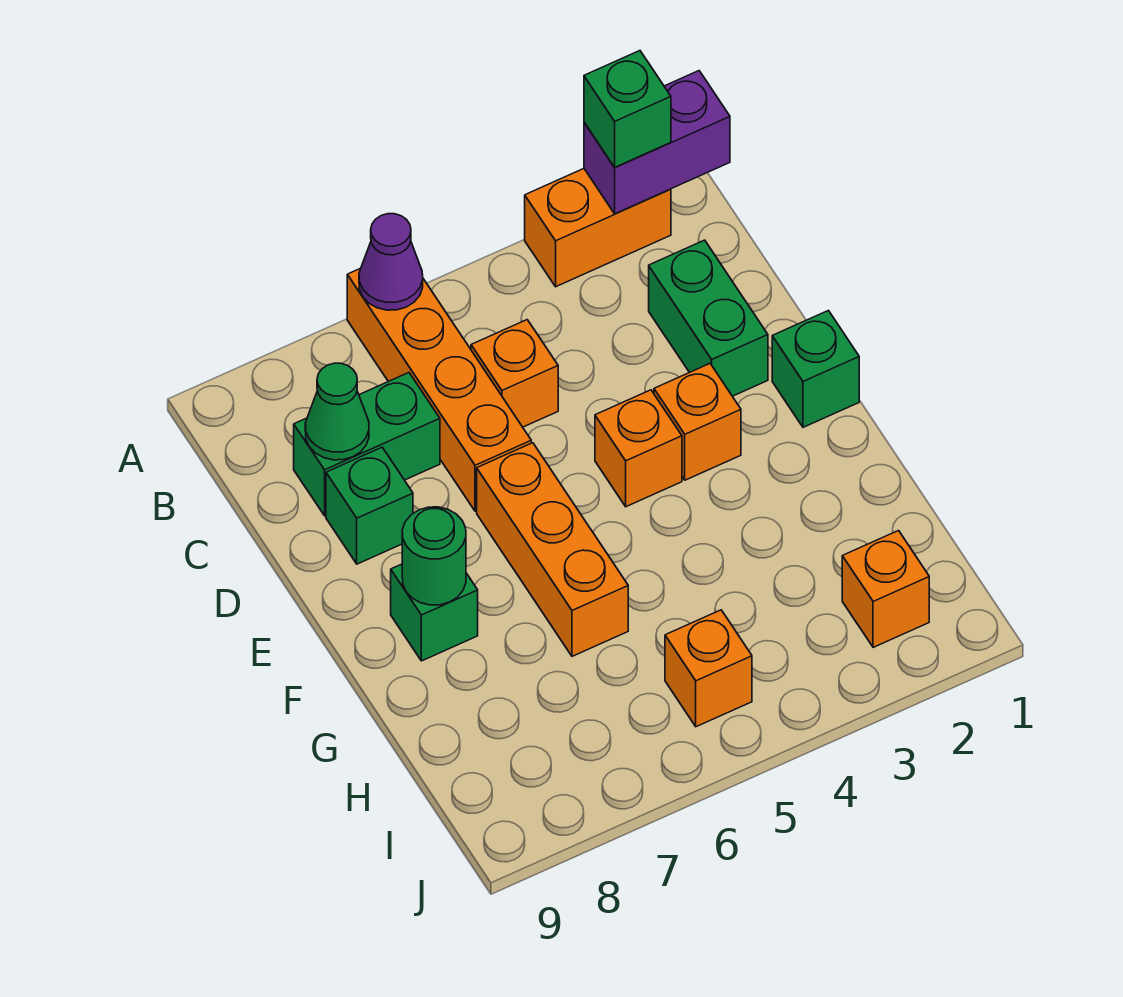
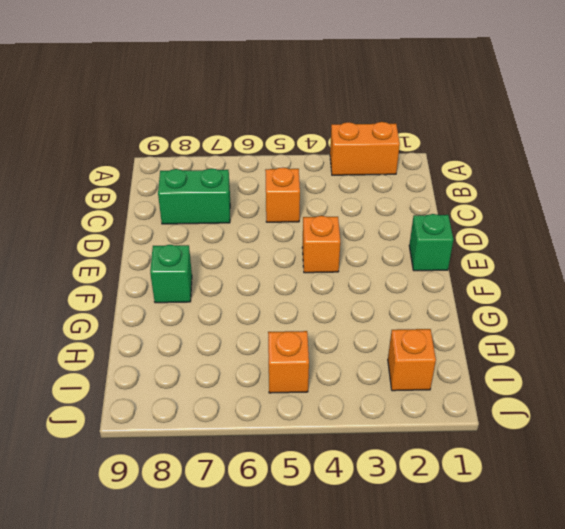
none -> orange 1x4 brick [347,269,531,511]
none -> green 1x2 brick [649,240,768,396]
none -> green 1x1 brick [326,447,413,564]

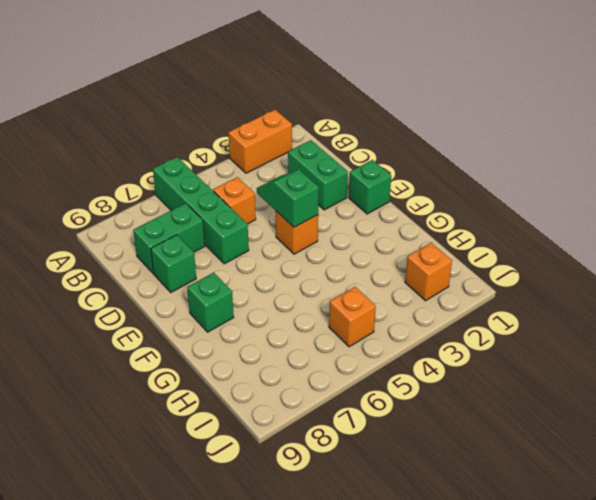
green 1x4 brick [153,157,249,264] -> orange 1x4 brick [347,269,531,511]
green 1x2 slope [257,170,319,227] -> none
none -> orange 1x1 brick [654,364,741,480]
none -> orange 1x3 brick [477,443,628,656]
none -> purple 1x2 brick [584,71,730,214]

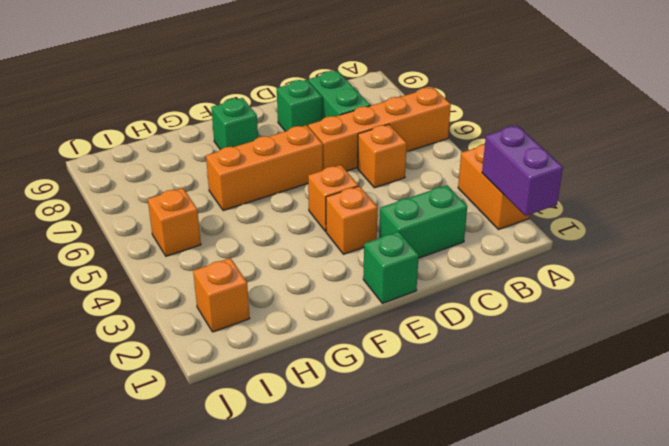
none -> purple 1x1 cone [359,214,423,310]
none -> green 1x1 cone [305,363,369,460]
none -> green 1x1 round brick [402,507,466,605]

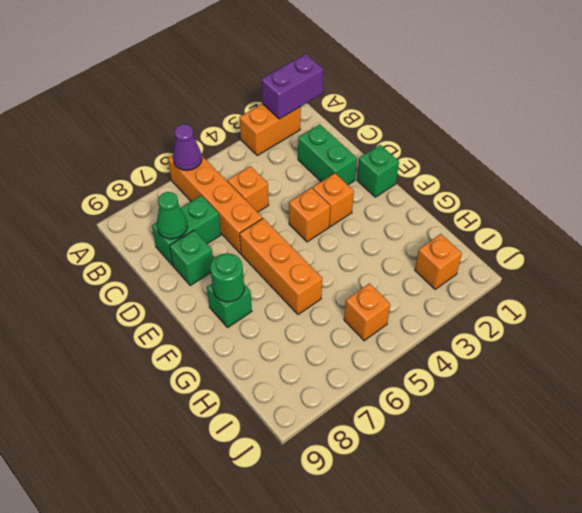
none -> green 1x1 brick [584,51,671,167]

